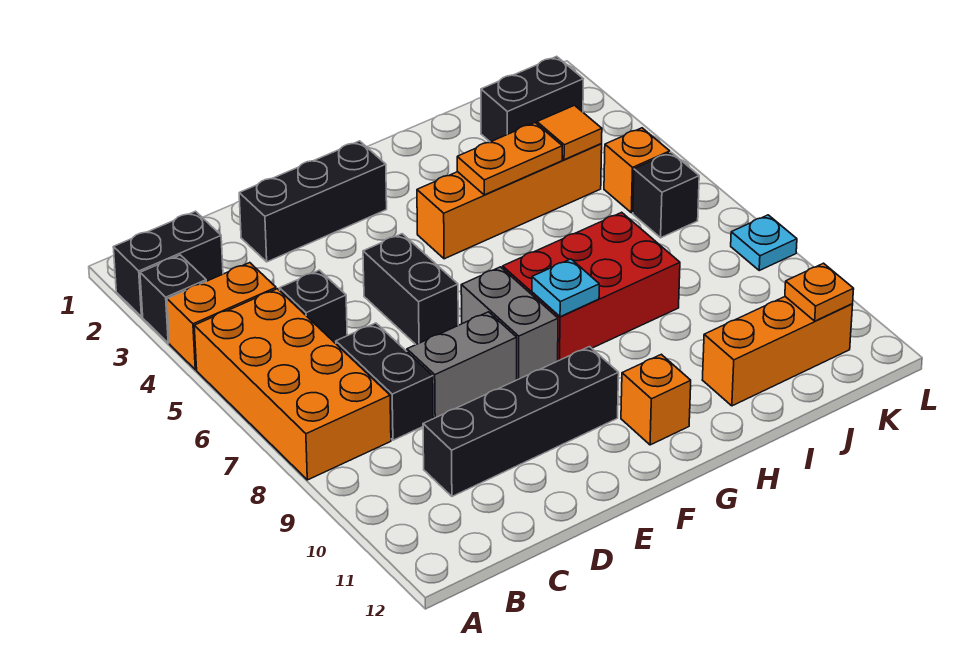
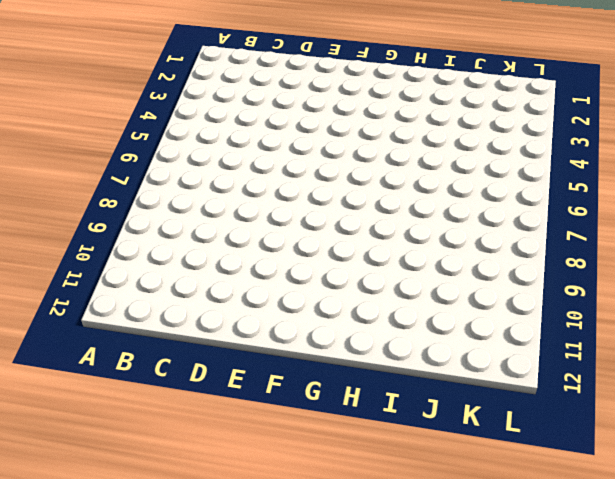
none -> black 1x2 brick [113,211,223,317]
none -> black 1x1 brick [140,255,206,343]
none -> orange 1x2 brick [167,263,276,370]

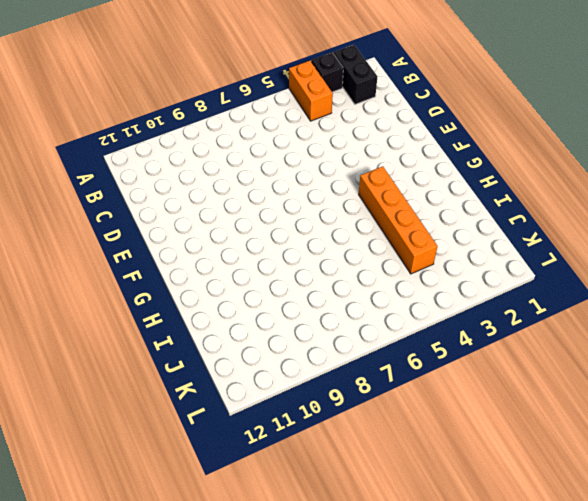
none -> orange 2x4 brick [194,289,391,480]
none -> black 1x1 brick [279,270,347,344]
none -> black 1x2 brick [336,323,433,440]

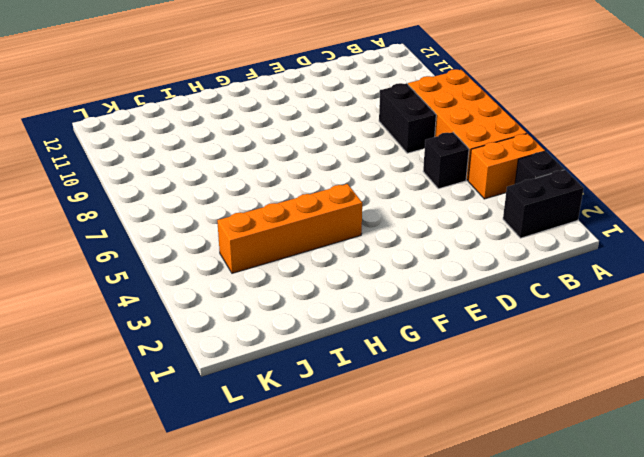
none -> black 1x4 brick [423,347,619,496]
none -> black 1x3 brick [239,141,387,262]
none -> grey 1x2 brick [407,312,517,419]

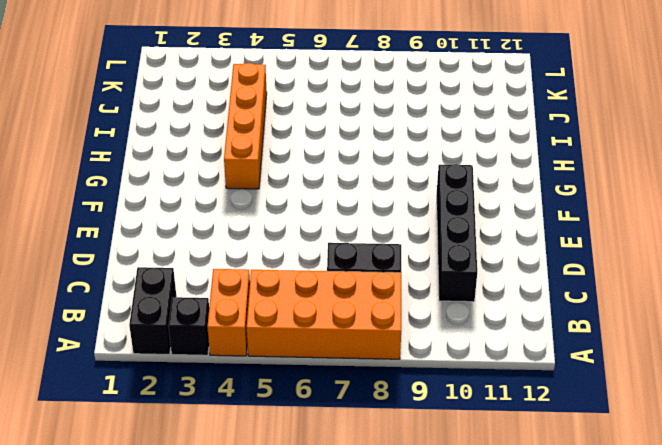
none -> black 1x1 brick [279,270,347,344]
none -> black 1x3 brick [239,141,387,262]
none -> grey 1x2 brick [407,312,517,419]

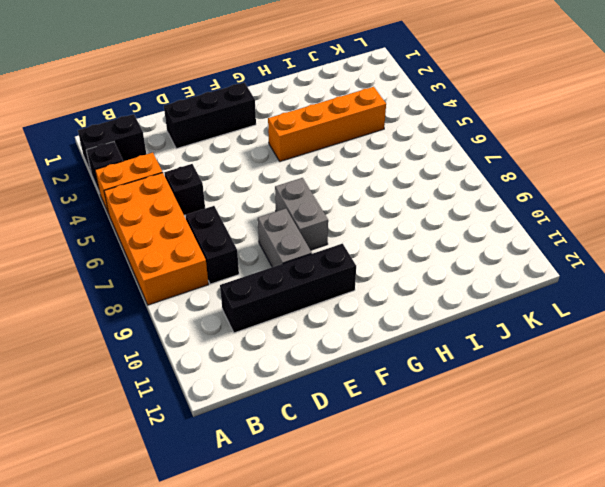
grey 1x2 brick [258,208,312,267] -> grey 1x2 brick turned to [407,312,517,419]
none -> black 1x2 brick [363,234,458,344]
none -> red 2x3 brick [503,212,680,361]
none -> orange 1x1 brick [621,354,691,445]

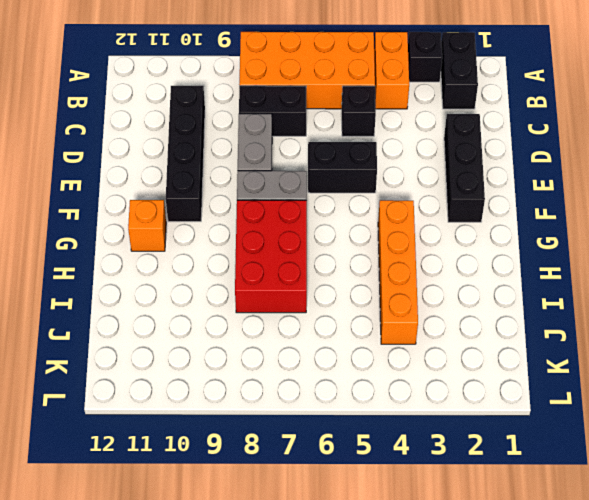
none -> orange 1x3 brick [702,297,853,406]
none -> black 1x2 brick [481,56,583,142]
none -> orange 1x1 brick [604,128,670,213]

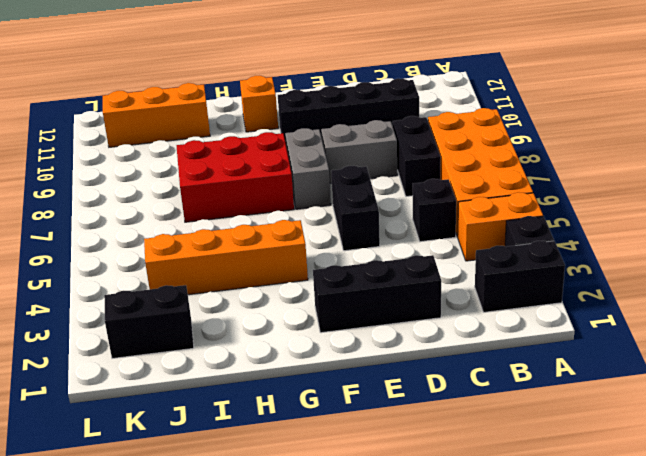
none -> orange 1x1 brick [604,128,670,213]
none -> black 1x1 brick [633,152,699,238]
none -> cyan 1x1 plate [731,215,797,270]

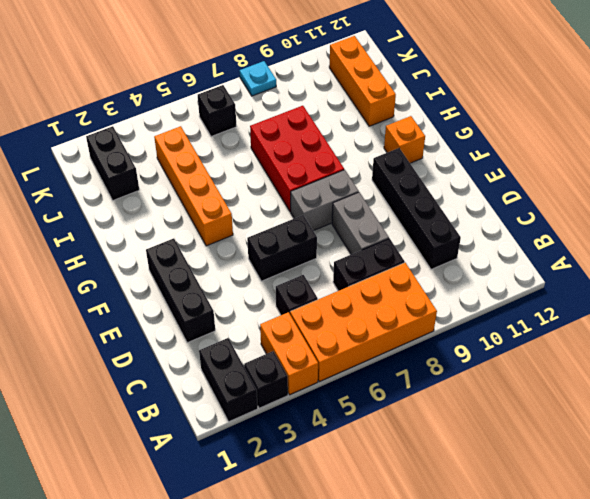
none -> orange 1x1 brick [604,128,670,213]
none -> cyan 1x1 plate [532,259,599,317]
none -> orange 1x2 plate [457,123,562,195]

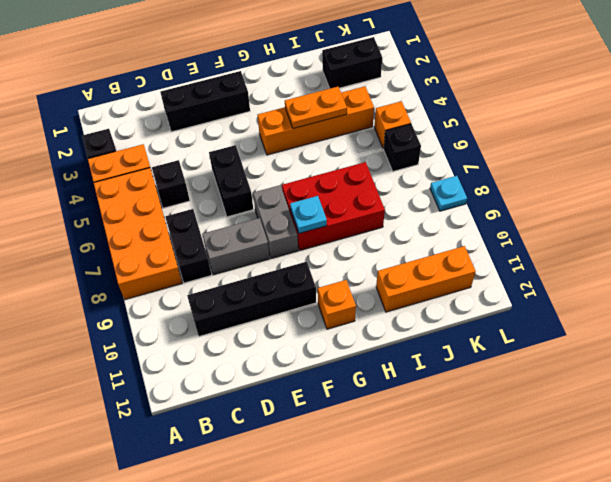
none -> black 1x2 brick [113,211,223,317]
none -> orange 1x1 tile [537,105,602,160]
none -> orange 1x1 plate [785,263,854,321]

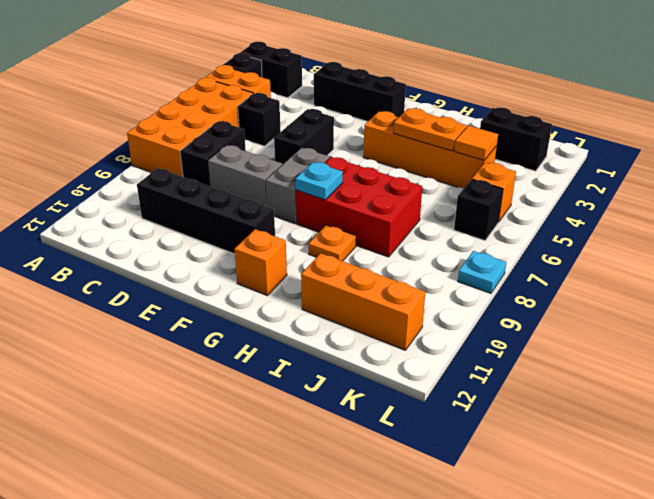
orange 1x1 plate [309,225,356,261] -> orange 1x1 plate moved to [785,263,854,321]

